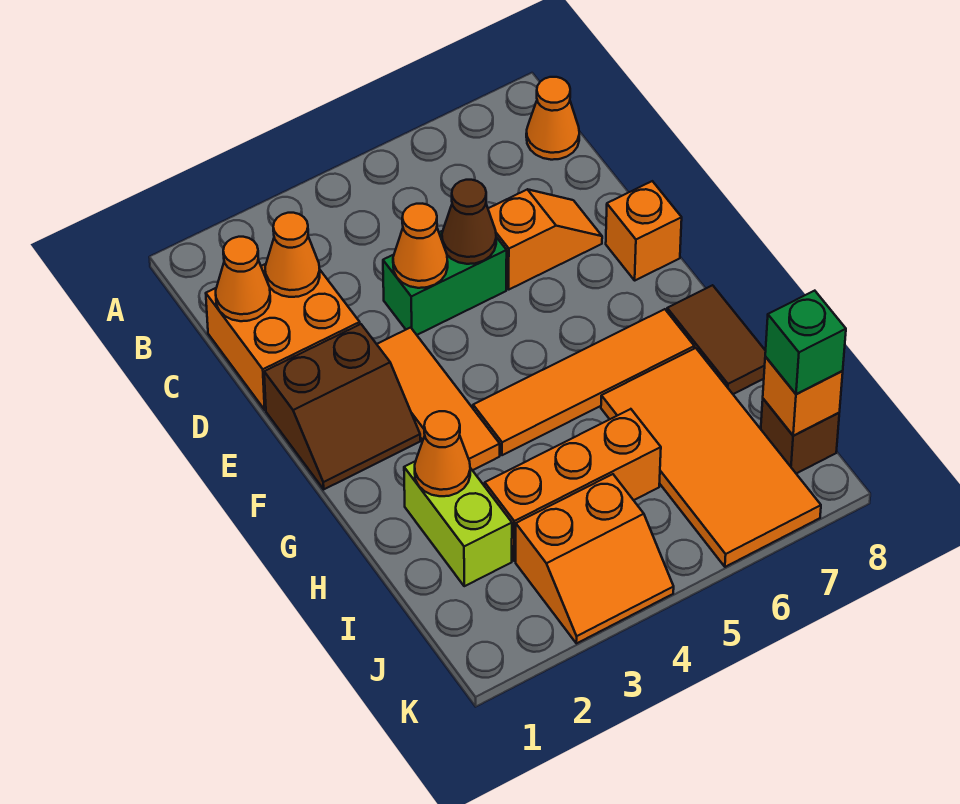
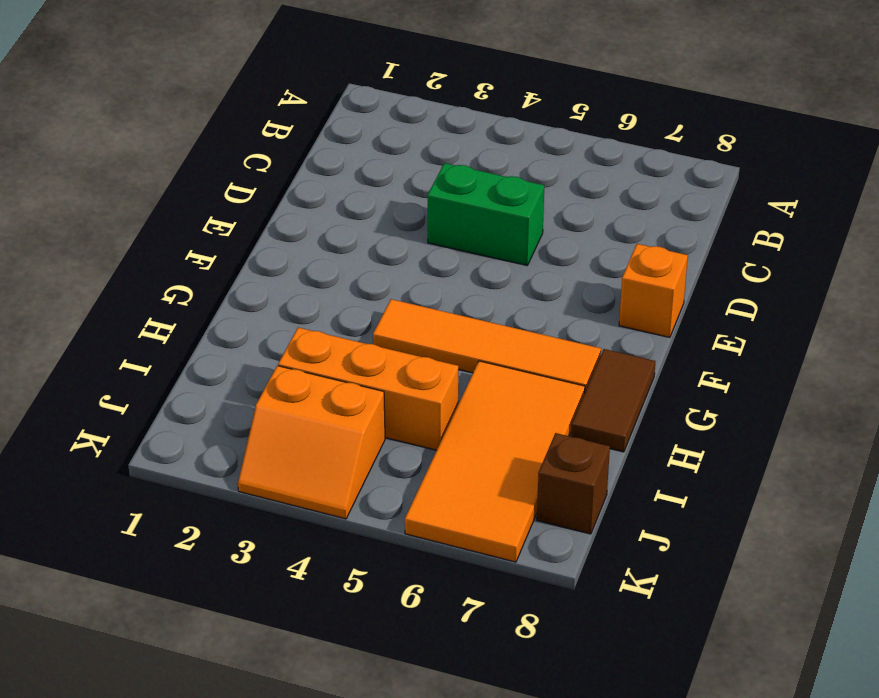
none -> orange 1x1 cone [526,77,579,160]
none -> orange 2x2 brick [206,264,360,410]
none -> orange 1x2 slope [488,189,602,289]

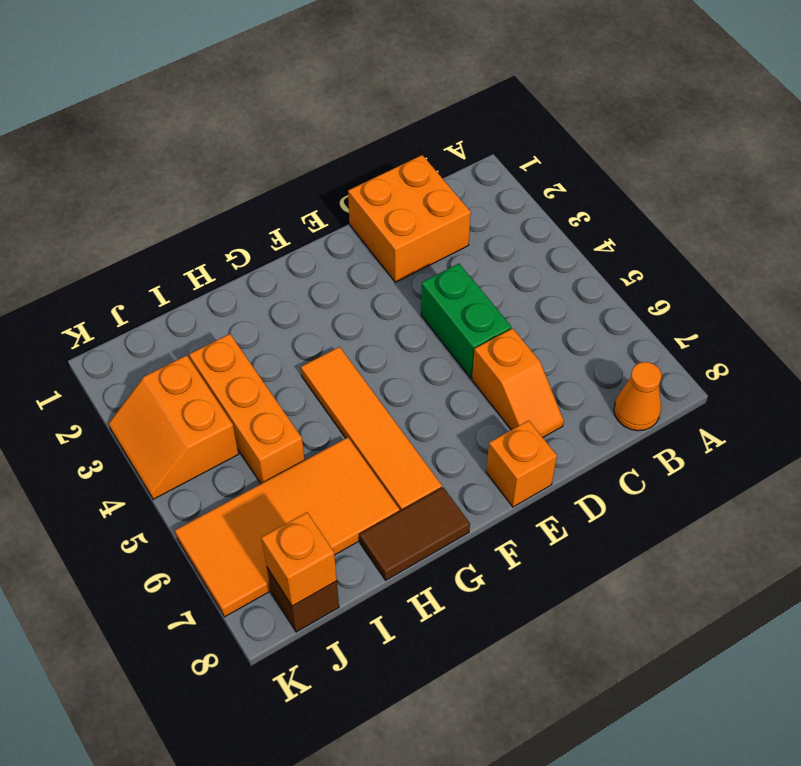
none -> brown 2x2 slope [264,324,420,489]
none -> orange 1x3 tile [377,327,500,470]
none -> lime 1x2 brick [404,461,512,586]

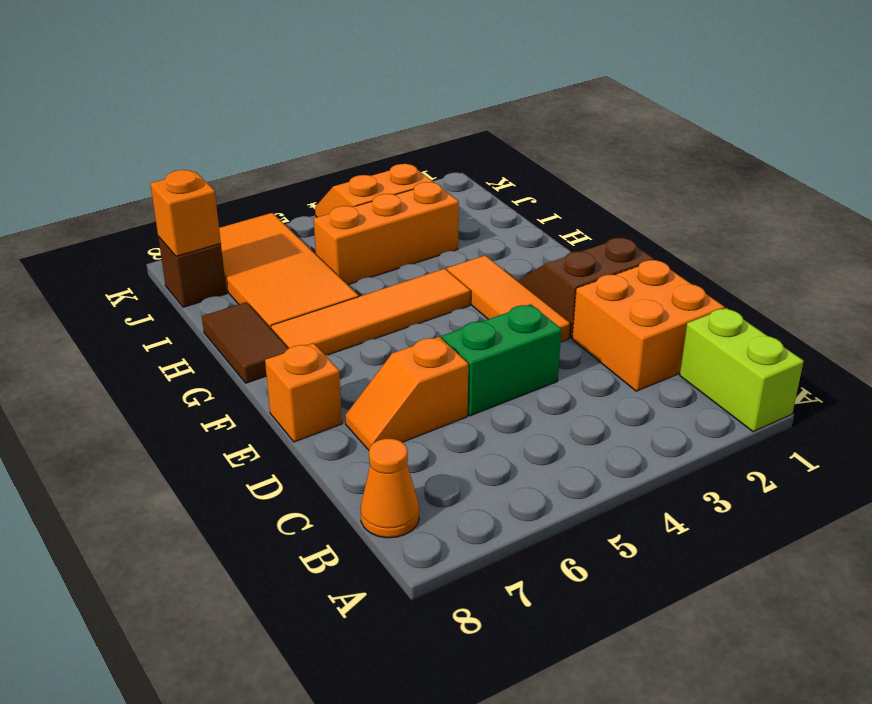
lime 1x2 brick [680,308,804,432] -> lime 1x2 brick moved to [404,461,512,586]
none -> orange 1x1 cone [216,237,270,321]
none -> orange 1x1 cone [265,213,320,297]
none -> orange 1x1 cone [393,204,448,288]

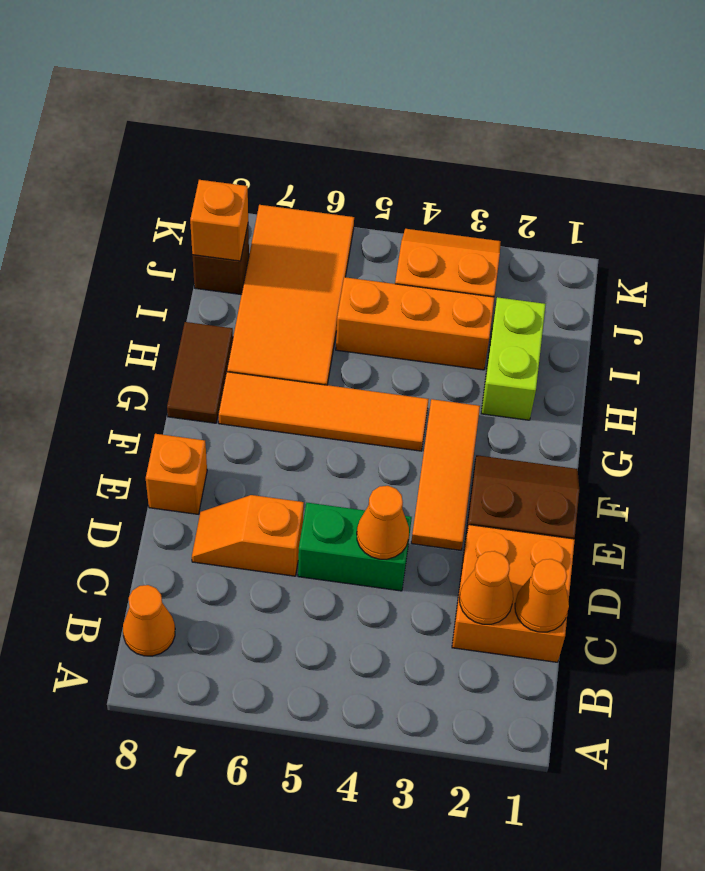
none -> brown 1x1 cone [442,180,496,264]
none -> orange 1x1 cone [415,411,470,496]
none -> green 1x1 brick [765,291,846,394]

